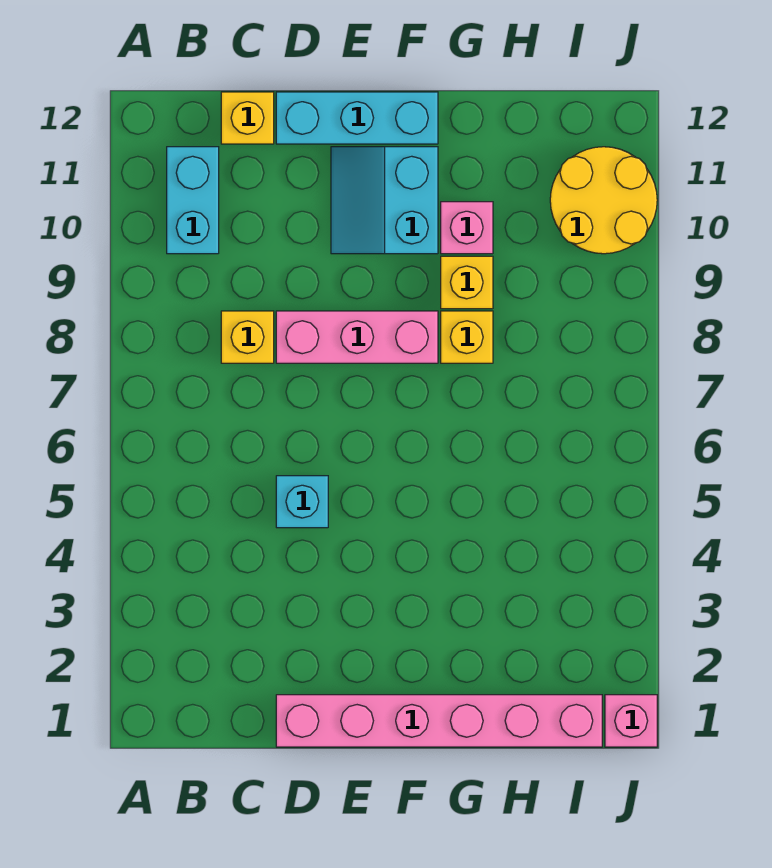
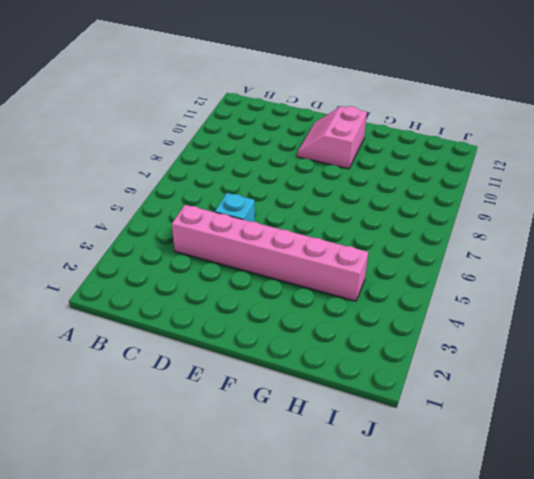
pink 1x6 brick [172,205,368,301] -> pink 1x6 brick moved to [276,695,602,747]
pink 2x2 slope [297,106,367,169] -> cyan 2x2 slope [331,147,438,254]
none -> cyan 1x2 brick [167,147,219,254]
none -> yellow 1x1 brick [221,311,274,363]
none -> yellow 1x1 brick [221,92,274,144]

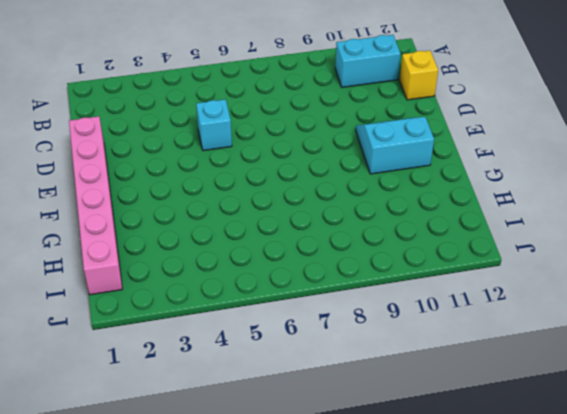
none -> yellow 1x1 brick [221,311,274,363]
none -> pink 1x3 brick [276,311,438,363]
none -> cyan 1x3 brick [276,92,438,144]

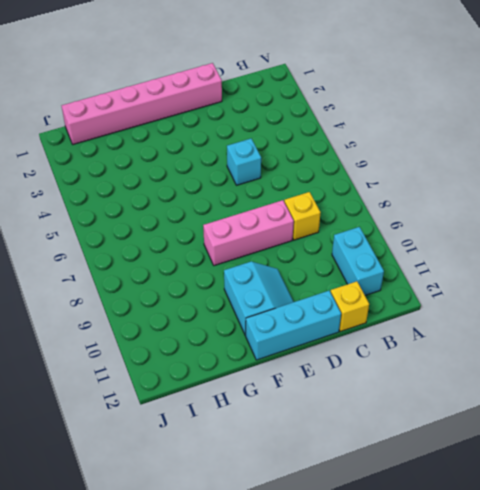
none -> yellow 1x1 brick [441,311,493,363]
none -> yellow 1x1 brick [441,256,493,309]
none -> pink 1x1 brick [441,202,493,254]

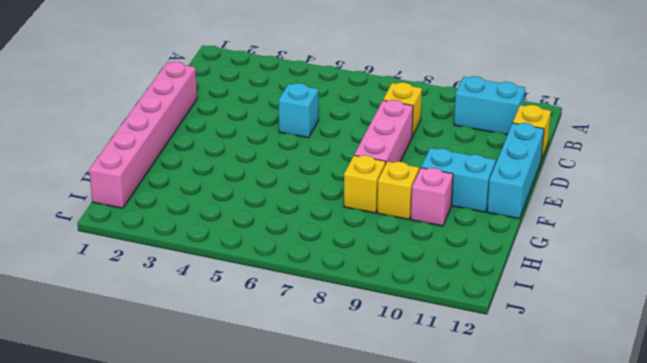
none -> yellow 2x2 round brick [550,147,657,254]
none -> pink 1x1 brick [605,695,657,747]

